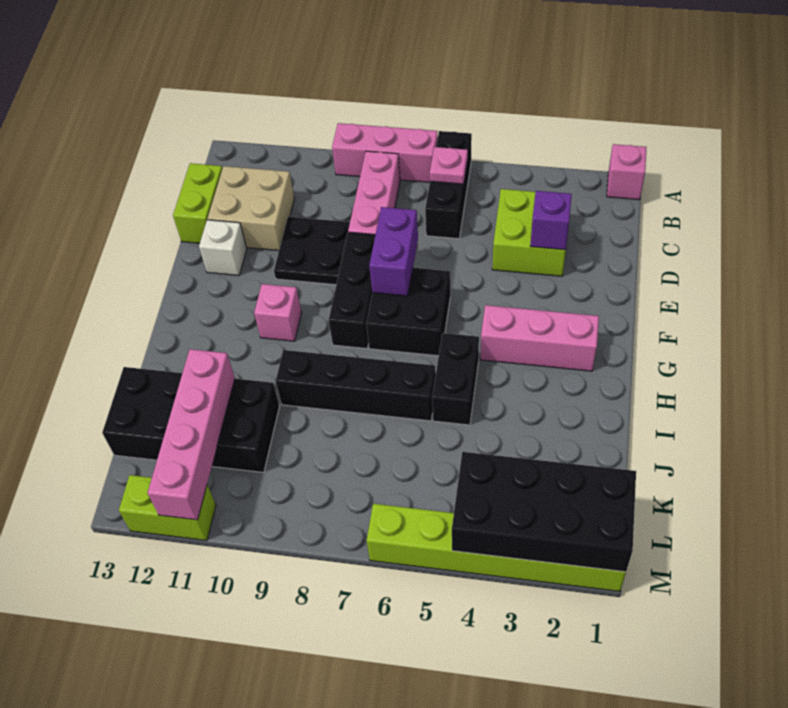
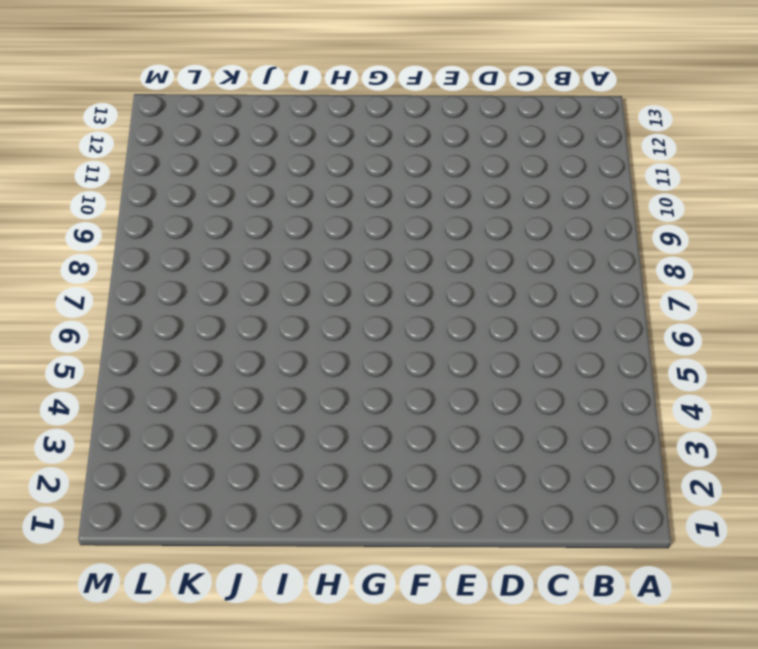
none -> pink 1x1 brick [607,144,646,200]
none -> black 1x3 brick [425,131,472,239]
none -> pink 1x3 brick [332,123,438,182]

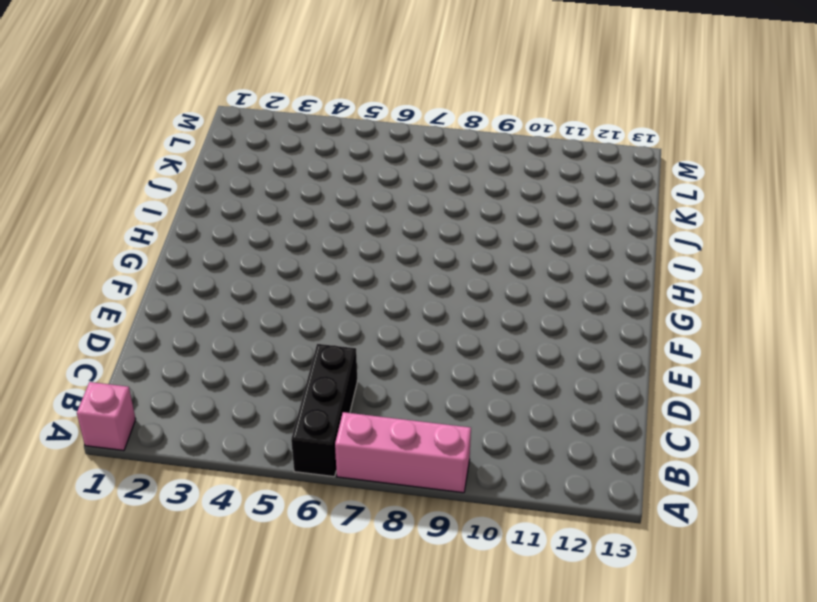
none -> pink 1x3 brick [348,151,400,235]
none -> lime 2x2 brick [492,189,566,276]
none -> tan 2x2 brick [207,166,294,251]

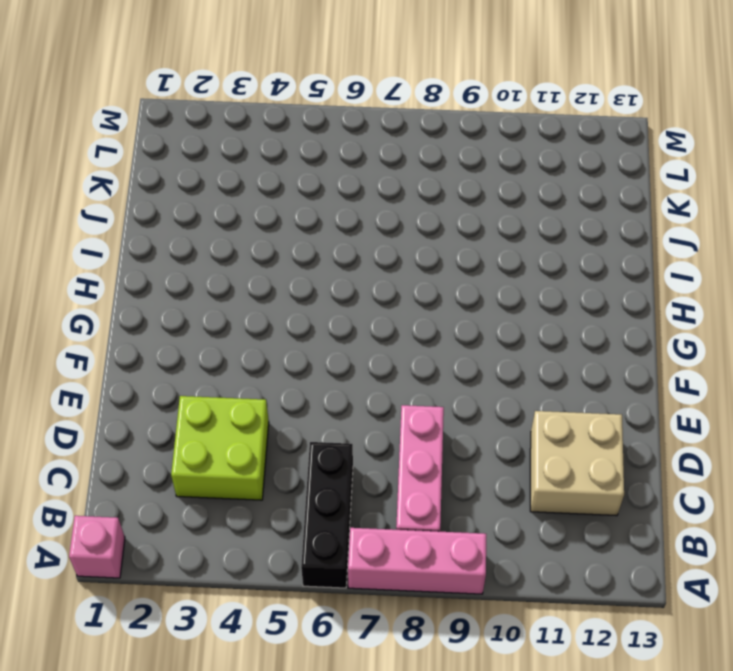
none -> lime 1x2 brick [173,163,222,243]
none -> black 2x2 plate [274,217,350,285]
none -> black 1x3 brick [329,232,375,349]

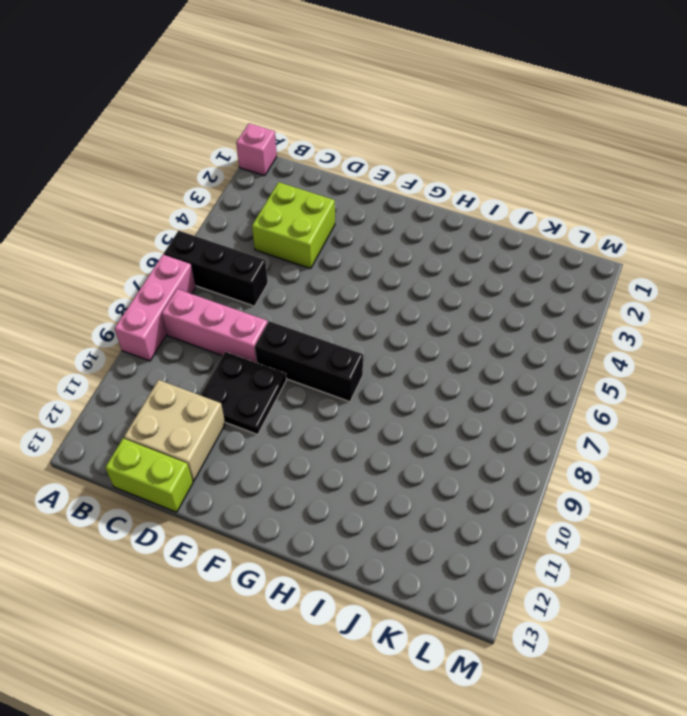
none -> white 1x1 brick [199,220,247,276]
none -> black 2x2 brick [366,268,450,356]
none -> pink 1x3 brick [480,305,599,371]

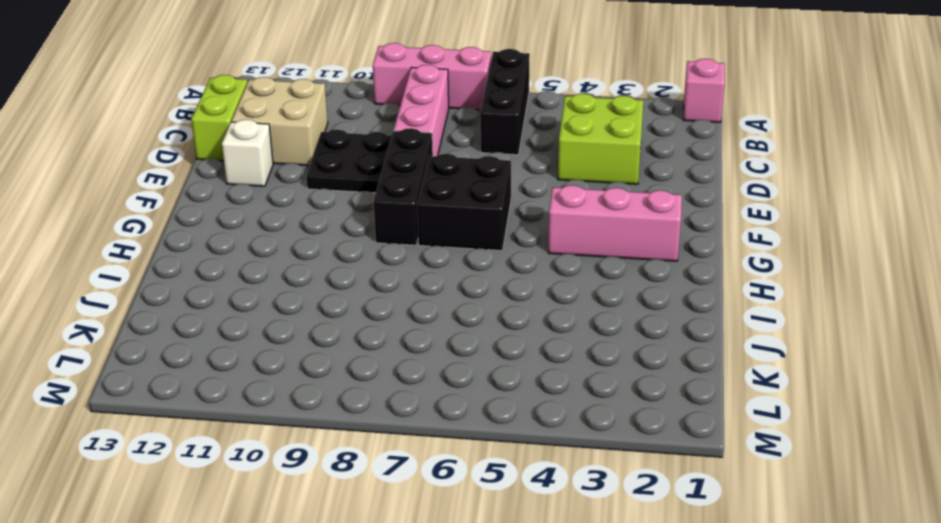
none -> pink 1x1 brick [254,284,302,341]
none -> black 1x2 brick [432,333,479,425]
none -> black 1x4 brick [276,350,436,421]

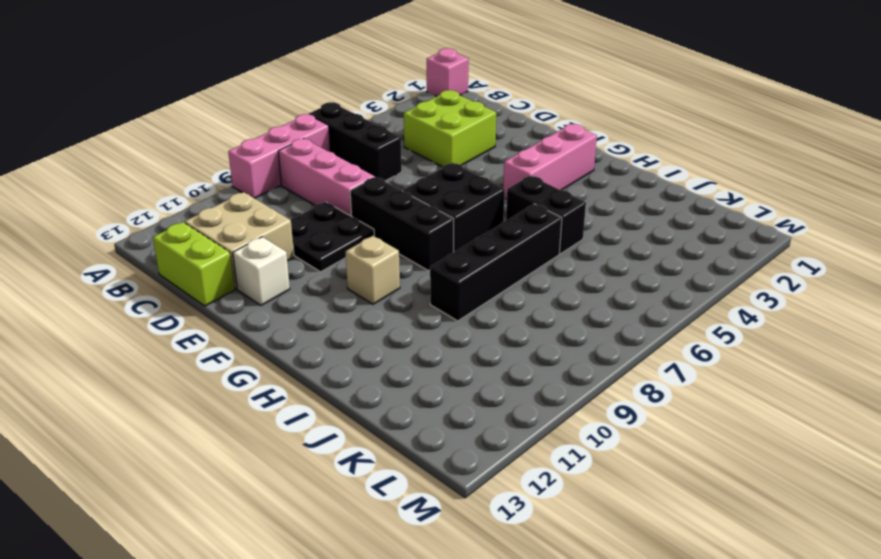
tan 1x1 brick [345,236,400,304] -> pink 1x1 brick [254,284,302,341]
none -> black 2x4 brick [102,367,279,472]
none -> lime 1x6 brick [367,504,626,591]
none -> lime 1x2 brick [119,475,216,541]

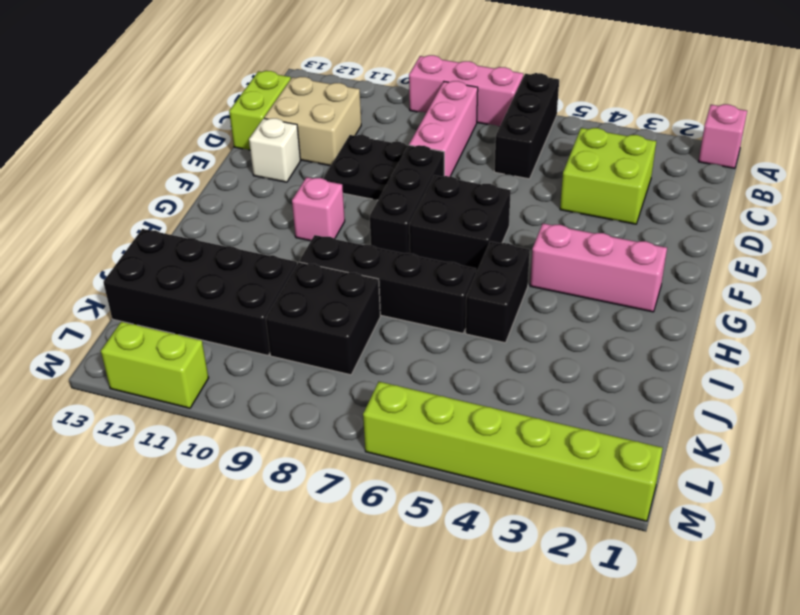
black 2x2 brick [266,262,380,375] -> none
none -> pink 1x1 plate [430,147,468,184]
none -> purple 1x1 brick [530,191,572,250]
none -> purple 1x2 brick [369,207,418,296]

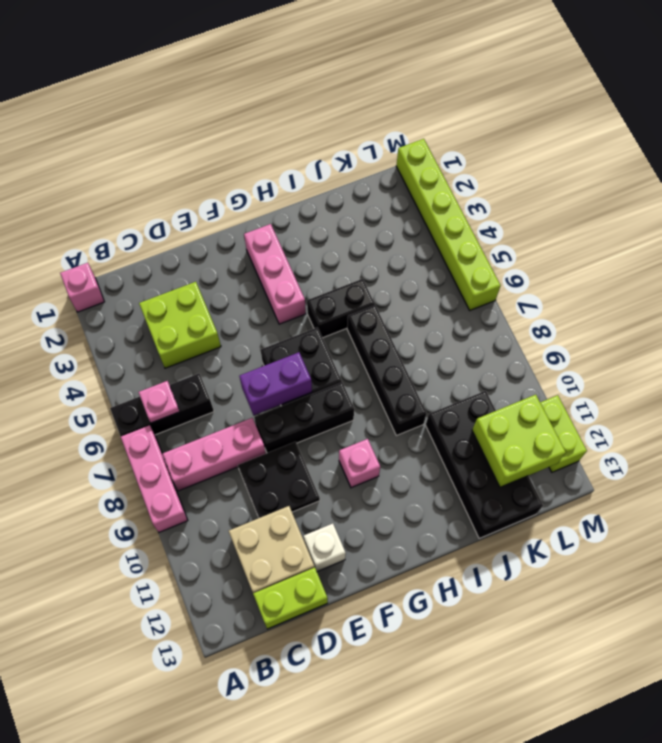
lime 2x2 brick [472,395,566,487] -> pink 1x4 brick [148,349,235,520]
none -> purple 1x1 brick [530,191,572,250]
none -> black 2x4 brick [452,452,636,572]

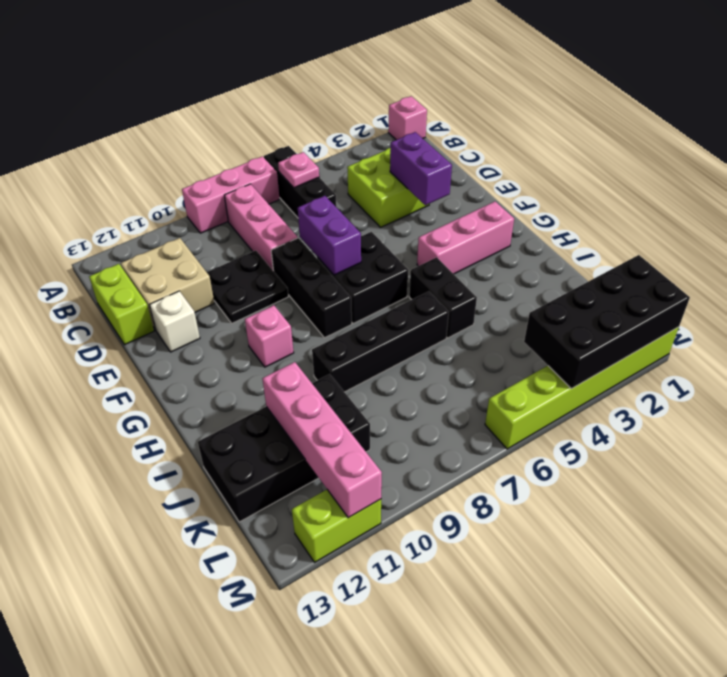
purple 1x2 brick [390,132,452,205] -> purple 1x1 brick [530,191,572,250]

